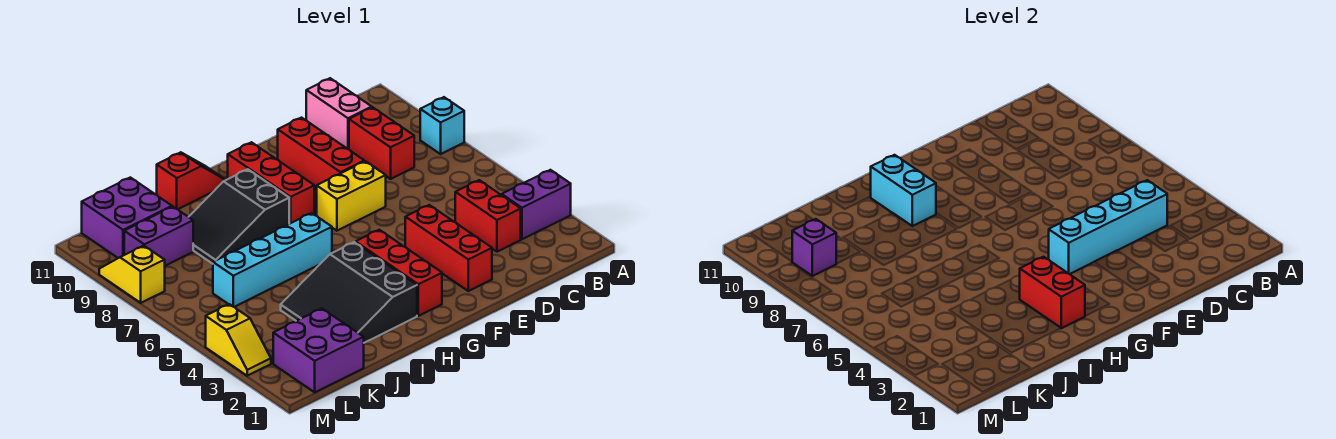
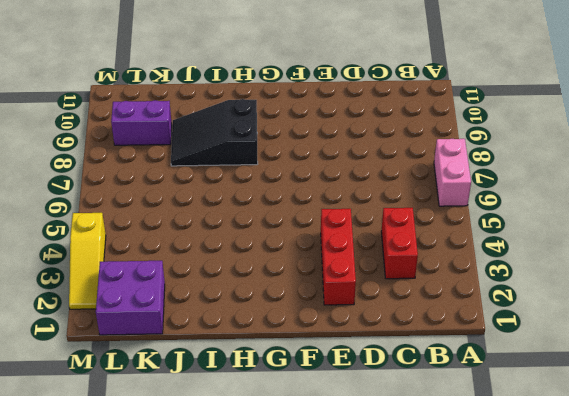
pink 1x2 brick [434,139,471,206] -> pink 1x2 brick moved to [306,78,372,149]
yellow 1x3 slope [69,213,106,309] -> yellow 1x2 slope [206,304,271,376]
none -> purple 1x2 brick [502,170,571,239]
none -> cyan 1x1 brick [420,97,464,154]
none -> red 1x2 brick [349,107,414,179]

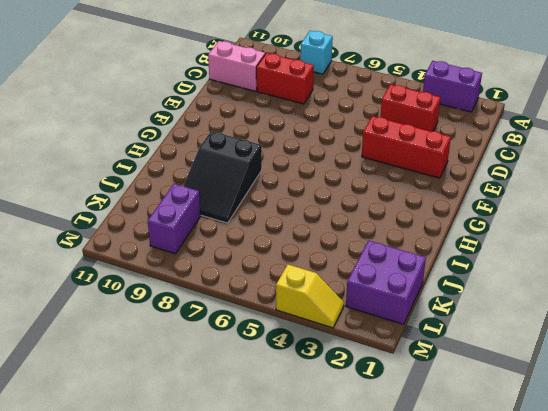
purple 1x2 brick [423,61,482,112] -> purple 1x2 brick turned to [502,170,571,239]
none -> yellow 1x2 brick [317,161,386,231]
none -> red 1x3 brick [278,118,364,187]
none -> red 1x3 brick [356,230,442,316]

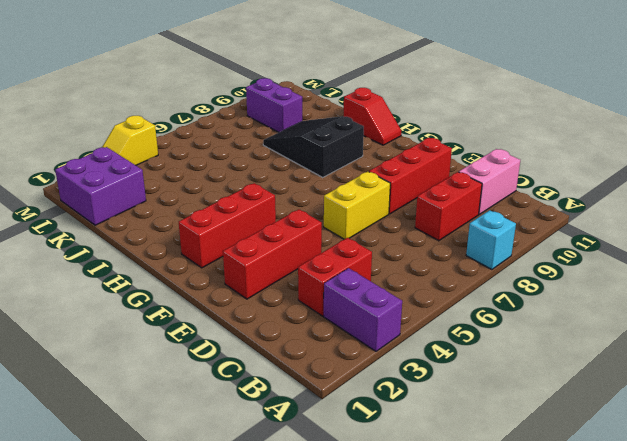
yellow 1x2 brick [324,172,390,239] -> yellow 1x2 brick turned to [317,161,386,231]
none -> red 1x3 brick [228,142,314,224]
none -> black 3x3 slope [281,242,417,343]
none -> cyan 1x4 brick [213,213,332,307]

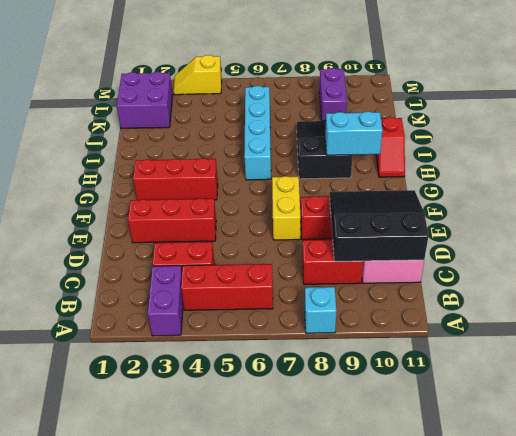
red 1x3 brick [181,264,273,310] -> red 1x3 brick moved to [228,142,314,224]
black 3x3 slope [330,190,428,261] -> black 3x3 slope moved to [281,242,417,343]
none -> purple 2x2 brick [82,177,172,258]
none -> yellow 1x2 slope [99,246,165,303]
none -> cyan 1x4 brick [1049,180,1167,274]

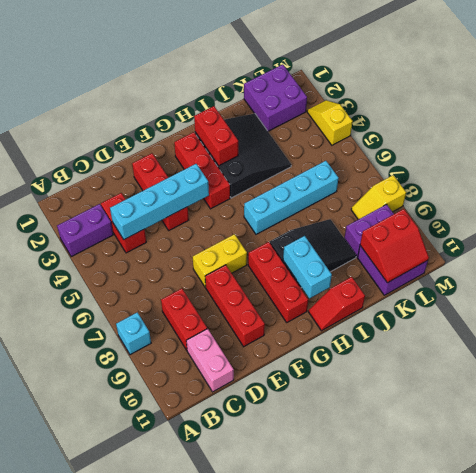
red 2x2 slope [360,209,429,283] -> none
yellow 1x2 slope [351,175,406,219] -> yellow 1x2 slope turned to [99,246,165,303]
none -> purple 1x1 brick [792,219,837,276]

